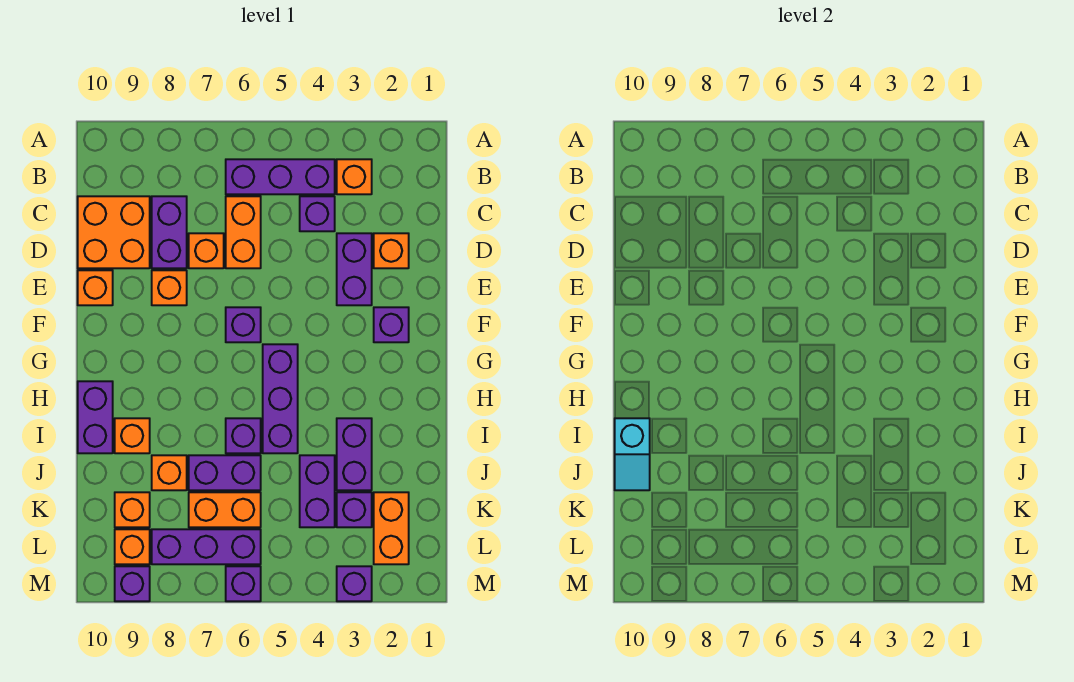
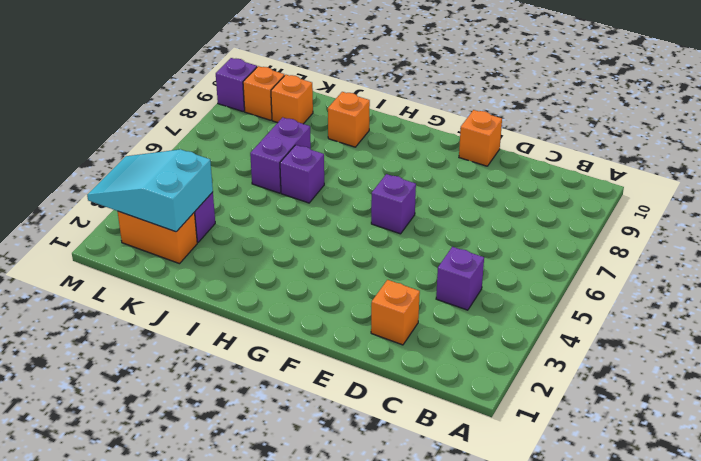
cyan 2x3 slope [87,149,213,232] -> none
none -> orange 1x1 brick [337,159,372,194]
none -> purple 1x3 brick [226,159,335,194]
none -> orange 1x2 brick [226,196,261,268]
none -> purple 1x2 brick [152,196,187,268]

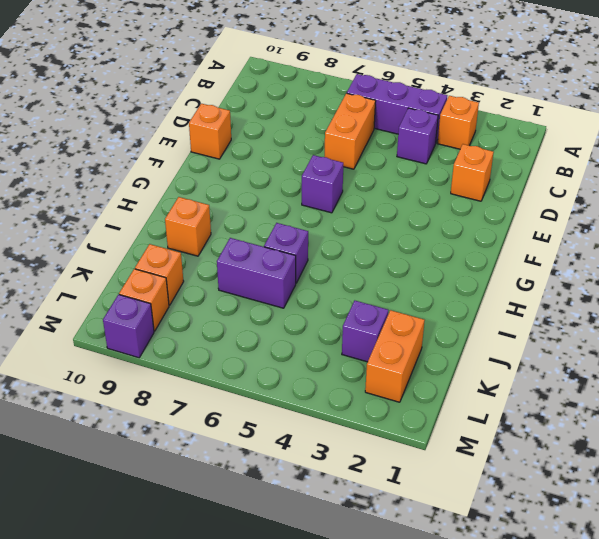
none -> purple 1x2 brick [152,196,187,268]
none -> orange 2x2 brick [78,196,150,268]
none -> purple 1x2 brick [337,233,372,305]
none -> orange 1x1 brick [189,233,224,268]

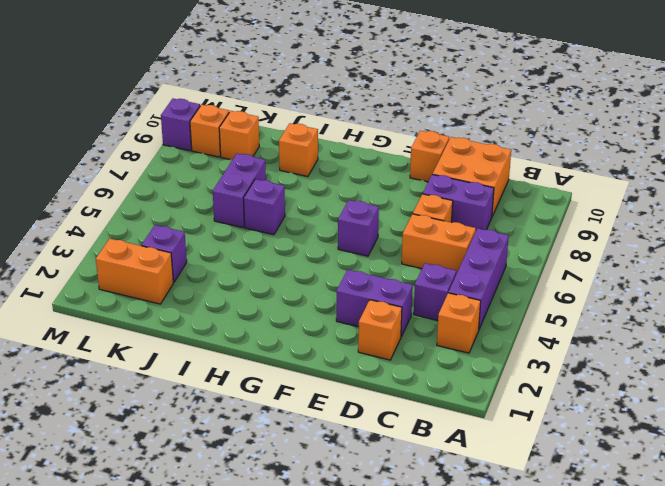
none -> orange 1x1 brick [152,270,187,305]
none -> purple 1x1 brick [374,307,409,342]
none -> purple 1x3 brick [263,344,298,453]
none -> purple 1x2 brick [78,381,113,453]

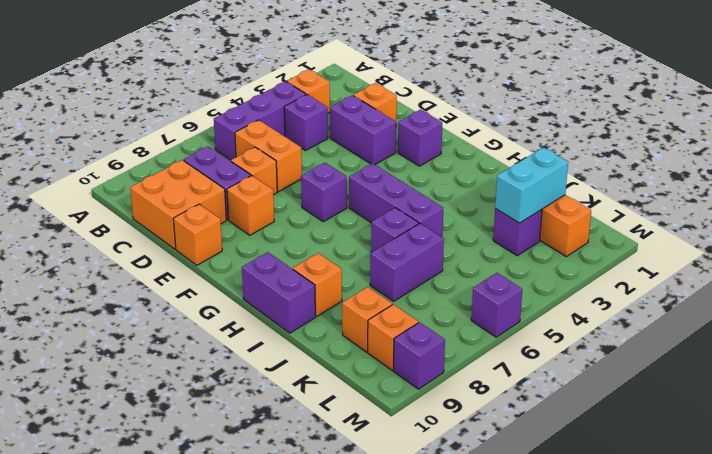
cyan 1x2 brick [495,148,568,223] -> none
none -> purple 1x2 brick [337,418,372,490]
none -> purple 1x2 brick [300,455,335,527]
none -> orange 1x1 brick [152,455,187,490]
none -> orange 1x2 brick [189,492,261,527]

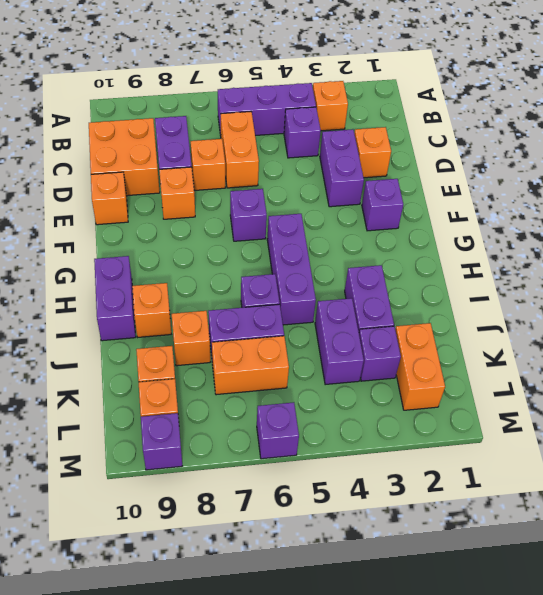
none -> purple 1x3 brick [152,529,261,564]
none -> purple 1x1 brick [337,566,372,601]
none -> cyan 1x2 slope [615,418,650,490]

